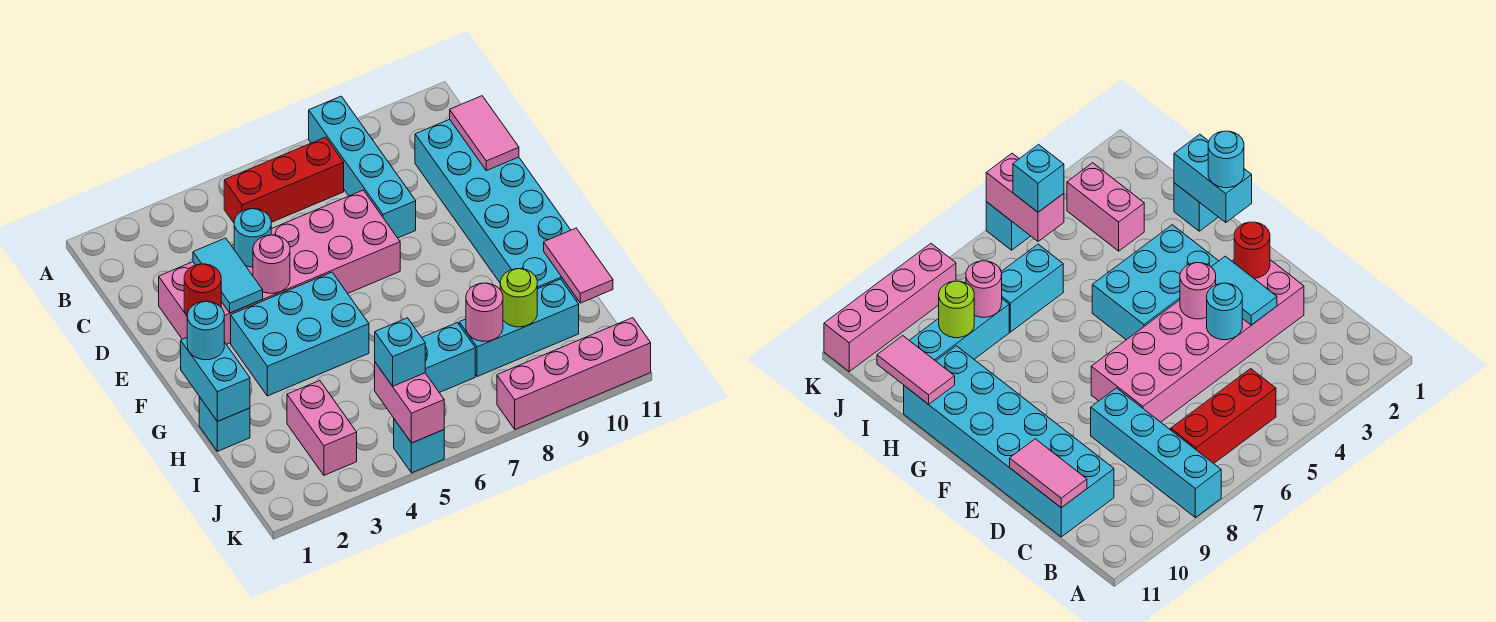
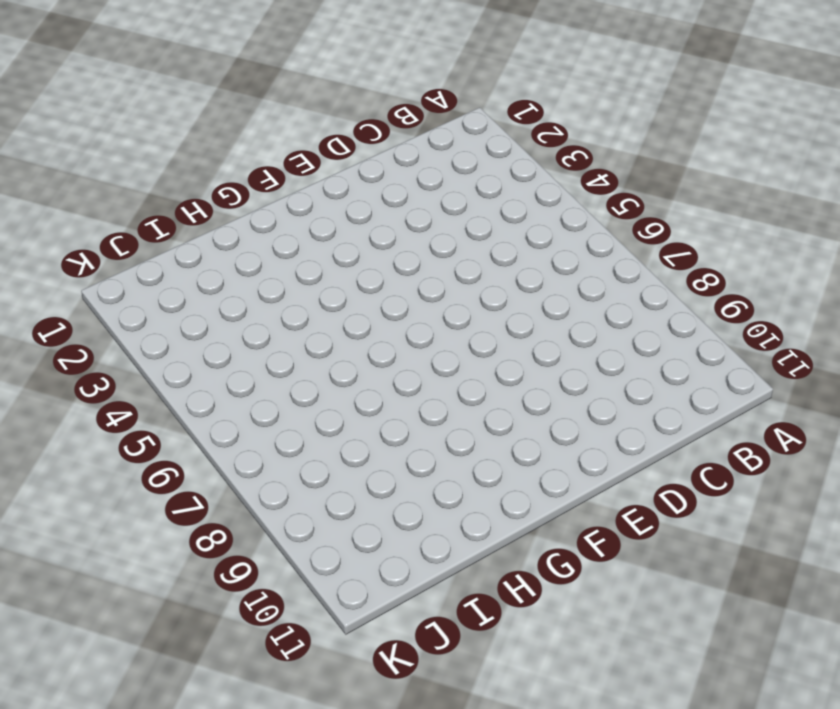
none -> cyan 1x4 brick [309,96,416,238]
none -> red 1x3 brick [224,137,344,223]
none -> cyan 2x6 brick [415,119,578,301]

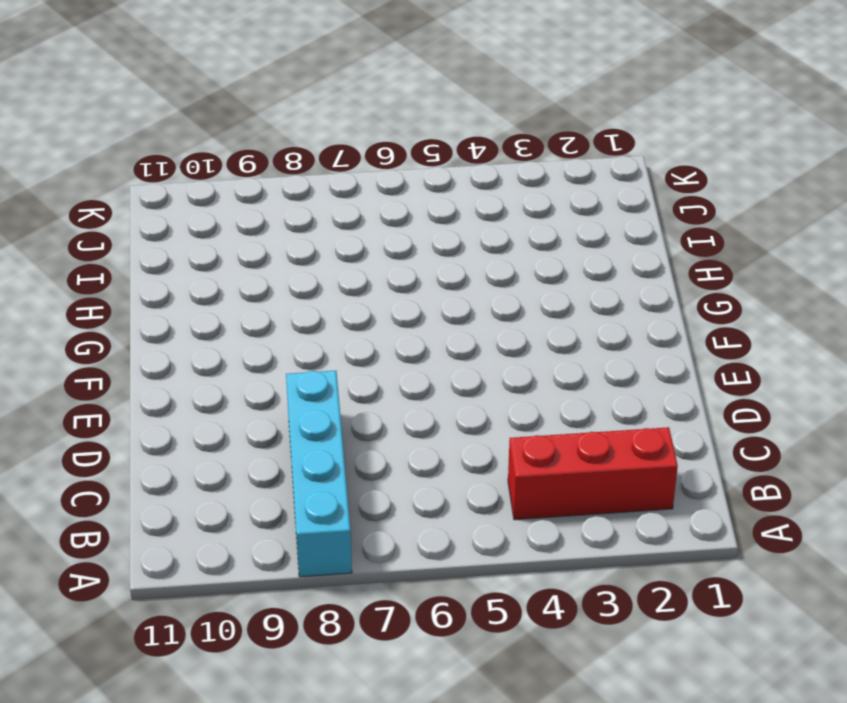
red 1x3 brick [508,427,678,520] -> red 1x3 brick moved to [224,137,344,223]
none -> cyan 2x6 brick [415,119,578,301]
none -> pink 2x6 brick [159,190,400,345]
none -> cyan 2x3 brick [231,272,369,396]

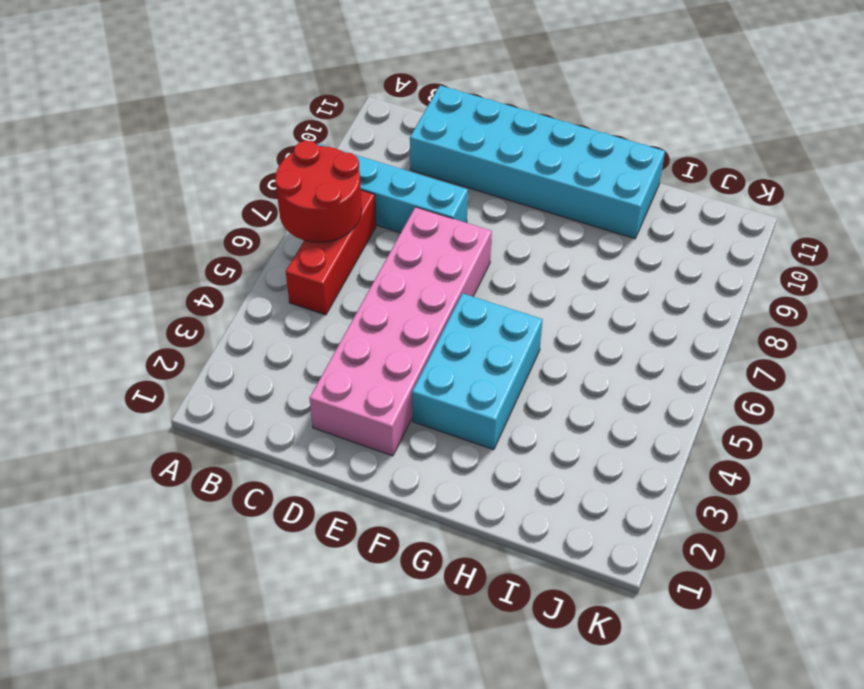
red 2x2 round brick [275,141,362,242] -> none
none -> cyan 1x1 brick [199,397,250,451]
none -> pink 1x2 brick [287,381,357,475]
none -> cyan 1x2 brick [422,323,475,393]

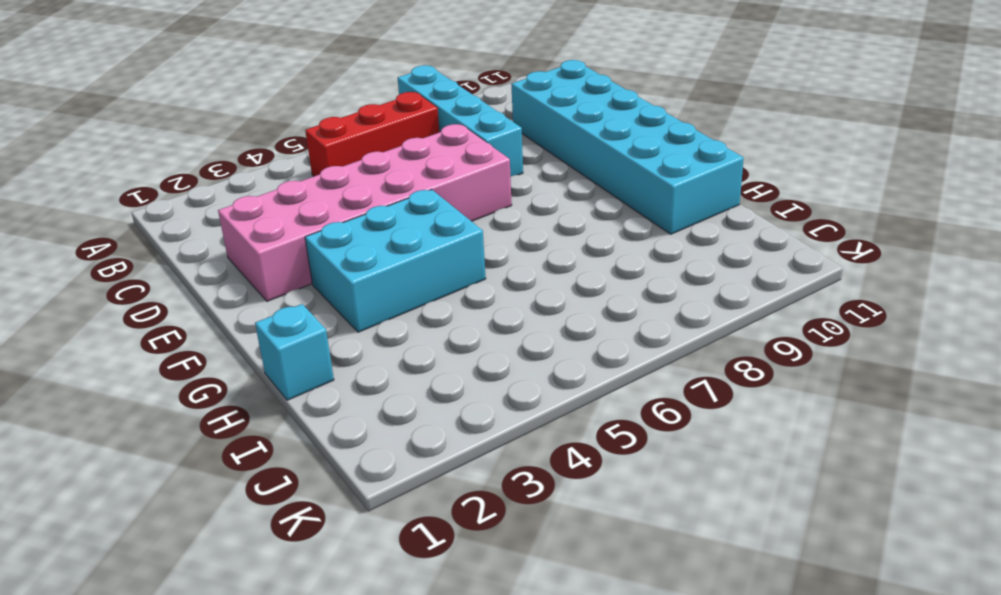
none -> pink 1x2 brick [287,381,357,475]
none -> cyan 1x2 brick [422,323,475,393]
none -> cyan 1x3 brick [459,279,579,377]

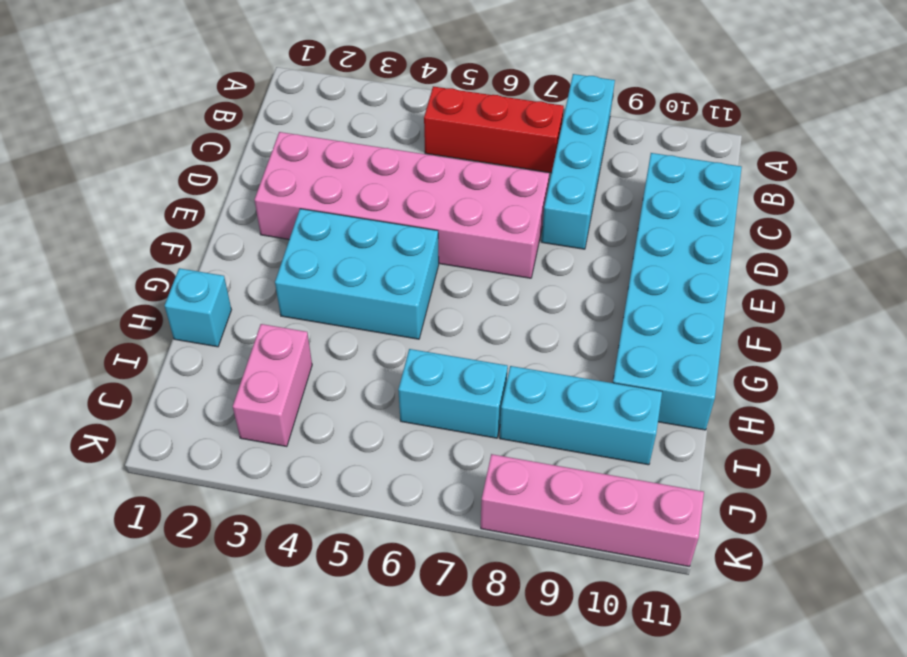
none -> cyan 1x1 brick [394,419,444,473]
none -> pink 1x2 tile [450,96,519,171]
none -> cyan 1x2 tile [193,238,263,313]

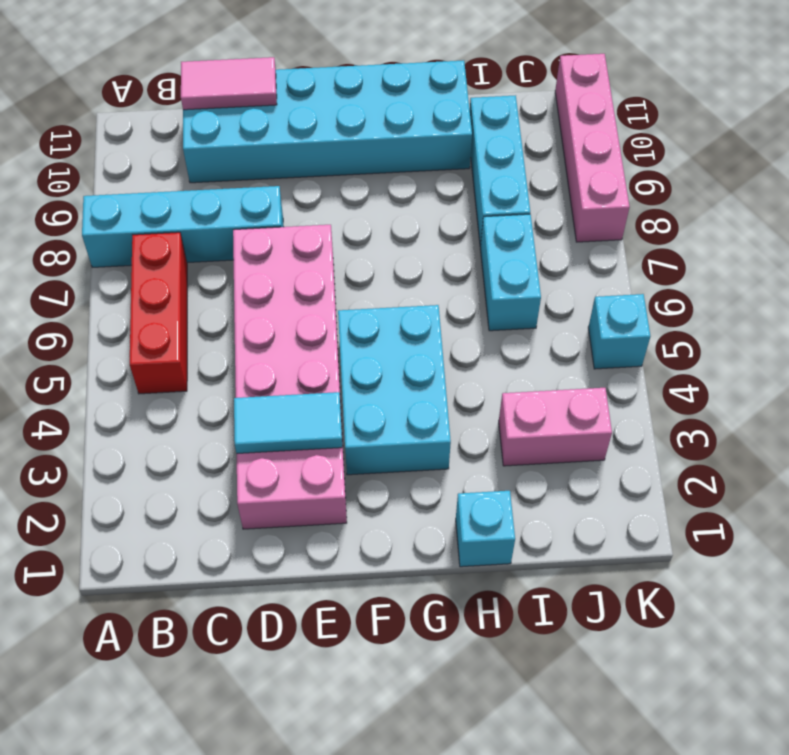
none -> cyan 1x1 round brick [234,209,272,267]
none -> red 1x1 round brick [184,264,221,315]
none -> pink 1x1 round brick [253,235,290,293]

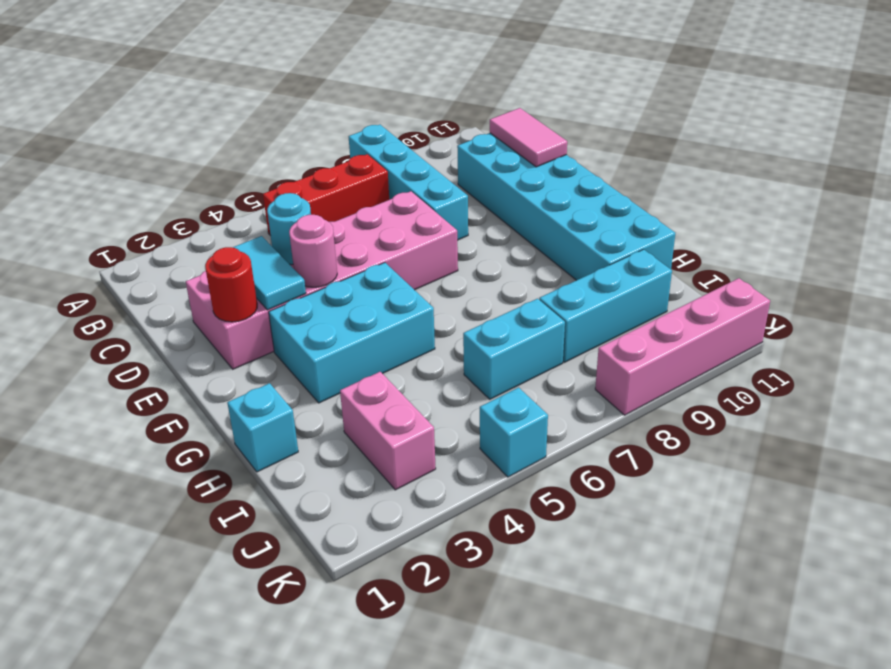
none -> cyan 1x2 brick [181,338,250,421]
none -> pink 1x2 tile [544,228,613,303]
none -> pink 1x1 round brick [466,283,503,341]

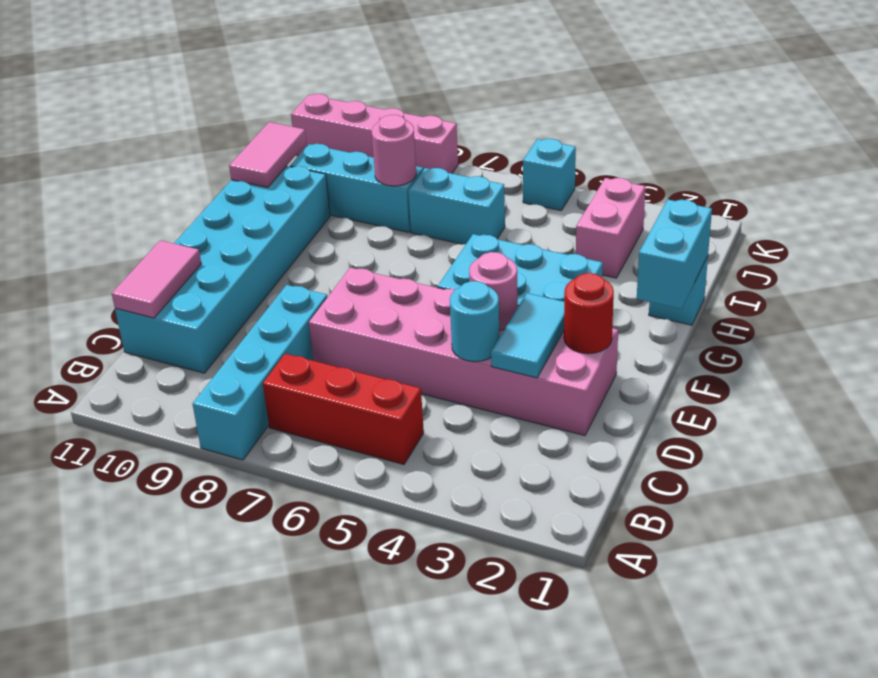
none -> lime 1x1 round brick [500,269,537,327]
none -> pink 1x2 brick [375,362,444,443]
none -> cyan 1x1 round brick [187,301,224,360]

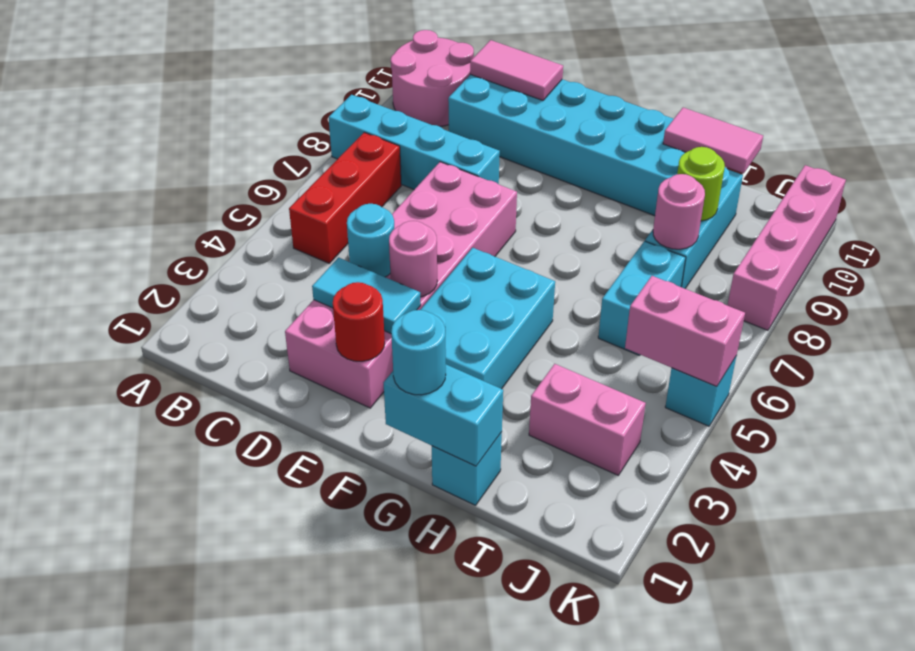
pink 2x2 round brick [391,30,474,127] -> none
none -> cyan 1x1 brick [375,318,425,386]

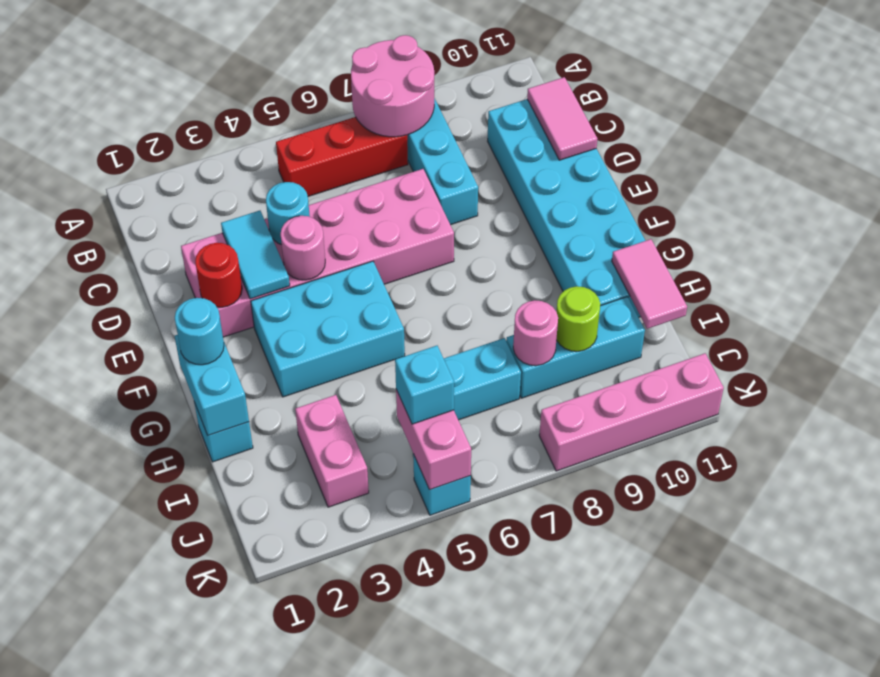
pink 2x2 round brick [351,35,434,137] -> none

